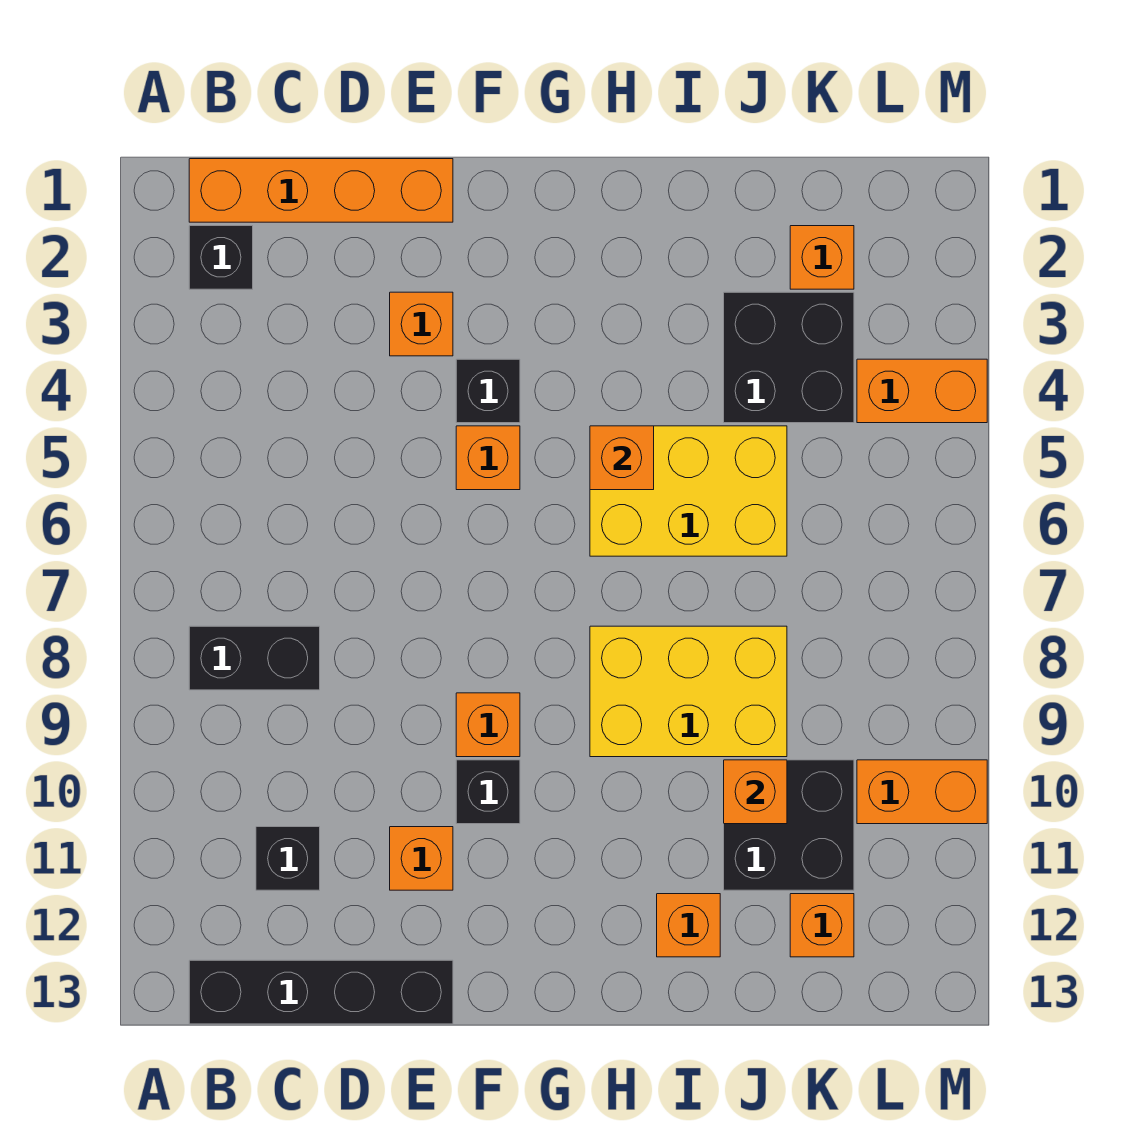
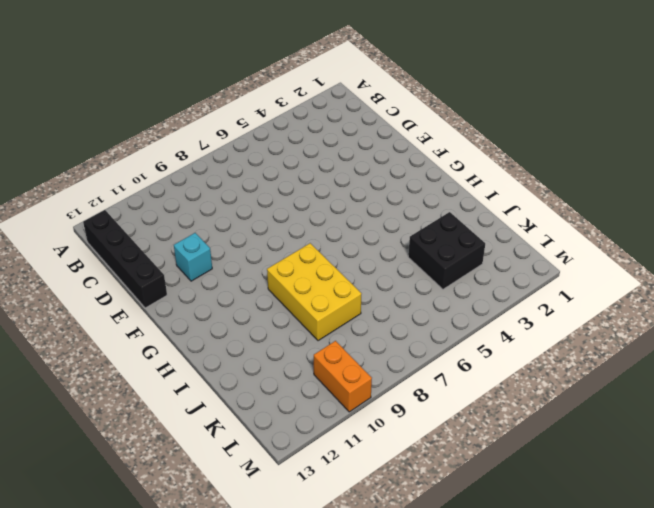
cyan 1x1 brick [174,233,212,281] -> orange 1x1 brick [390,827,453,890]
none -> orange 1x4 brick [189,159,453,222]
none -> black 1x1 brick [189,226,253,289]
none -> black 1x2 brick [189,626,320,690]

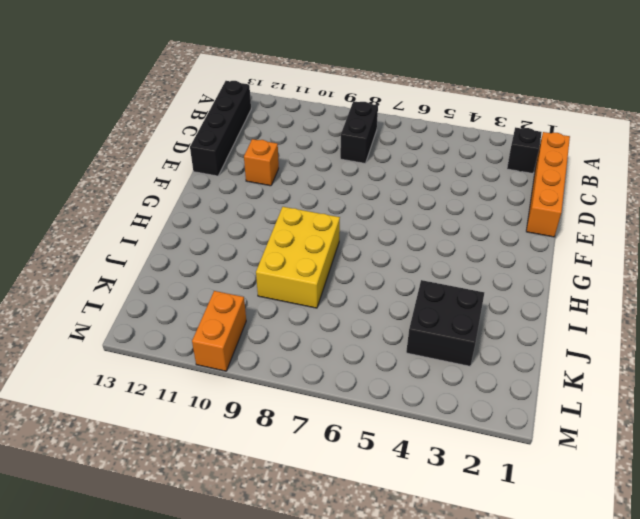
none -> black 1x1 brick [256,827,320,890]
none -> orange 1x1 brick [390,292,453,356]
none -> black 1x1 brick [456,359,520,423]

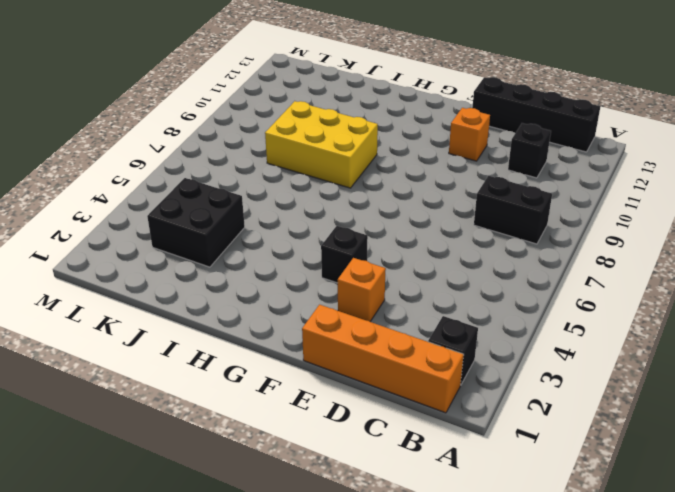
none -> orange 1x1 brick [456,426,520,490]
none -> orange 1x1 brick [456,693,520,757]
none -> black 1x1 brick [456,760,520,824]

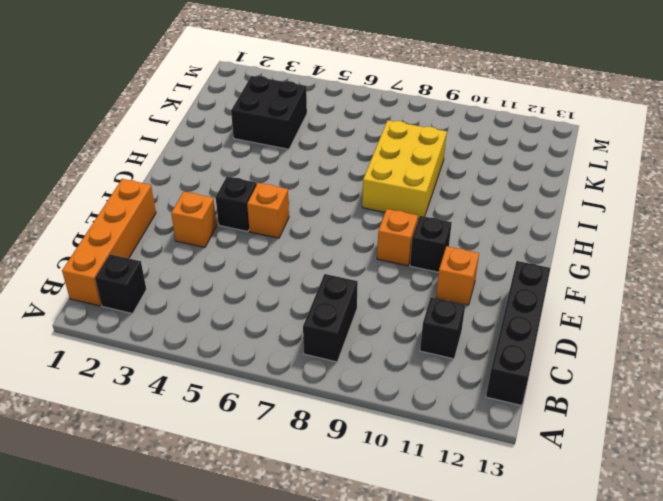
none -> yellow 2x3 brick [590,426,787,556]
none -> orange 1x1 brick [657,894,720,957]
none -> black 2x2 brick [724,760,854,890]

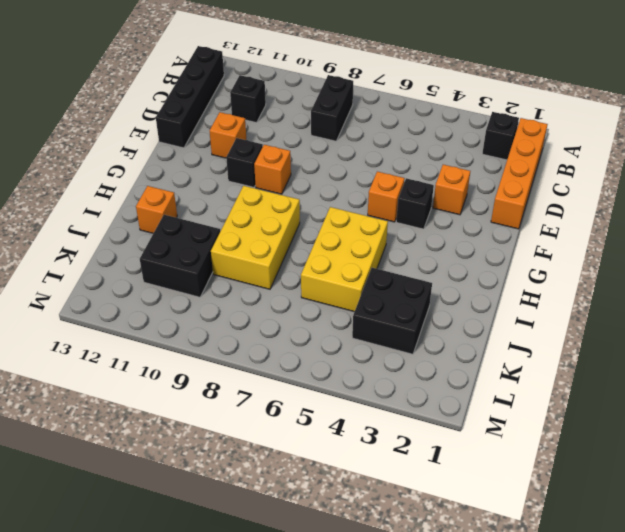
none -> orange 1x1 brick [790,226,854,289]
none -> orange 1x1 brick [790,894,854,957]
none -> orange 1x2 brick [857,359,987,423]

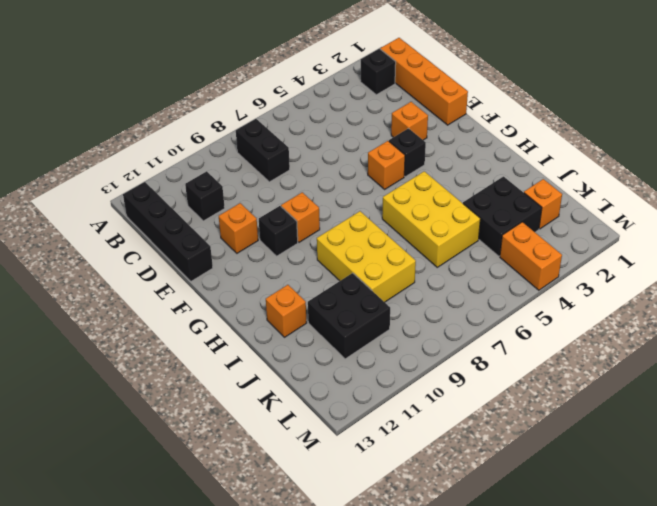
none -> orange 1x1 brick [790,894,854,957]
none -> orange 1x2 brick [857,760,987,824]
none -> orange 1x1 brick [590,426,654,490]

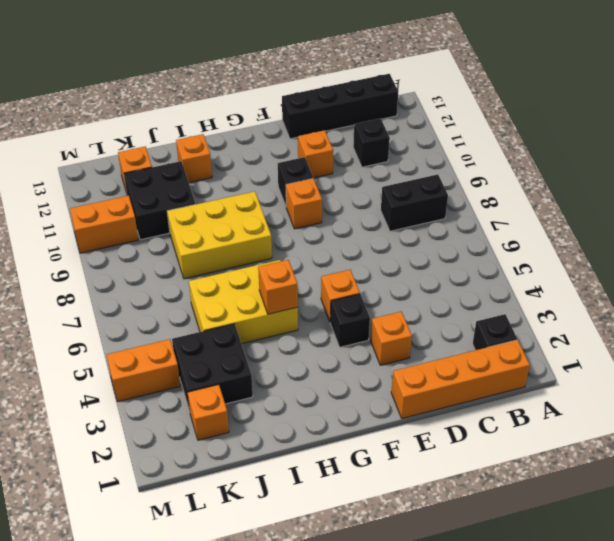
none -> orange 1x1 brick [724,760,787,824]

